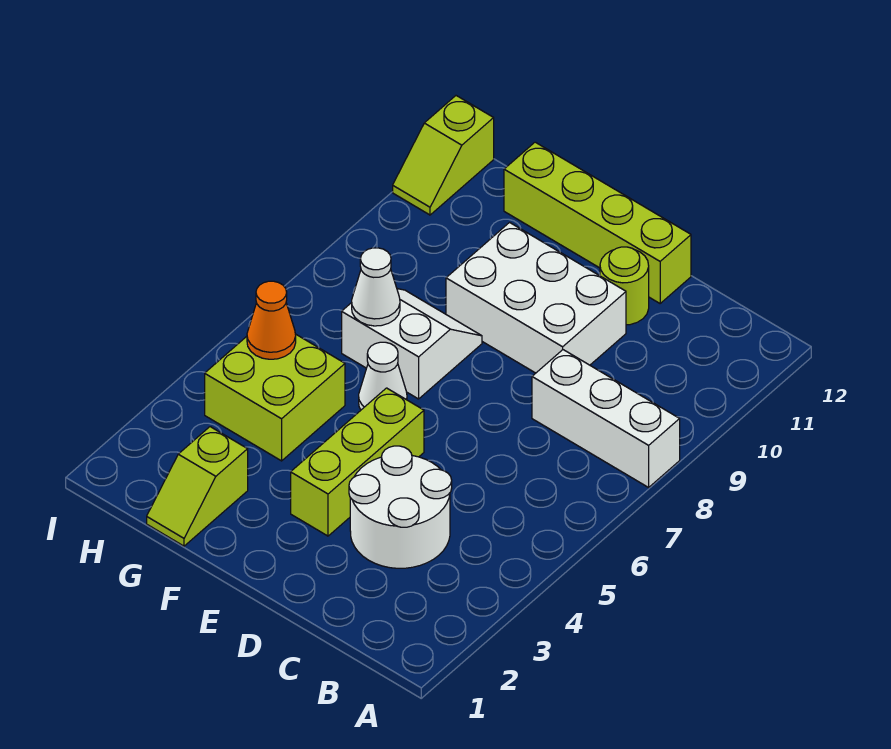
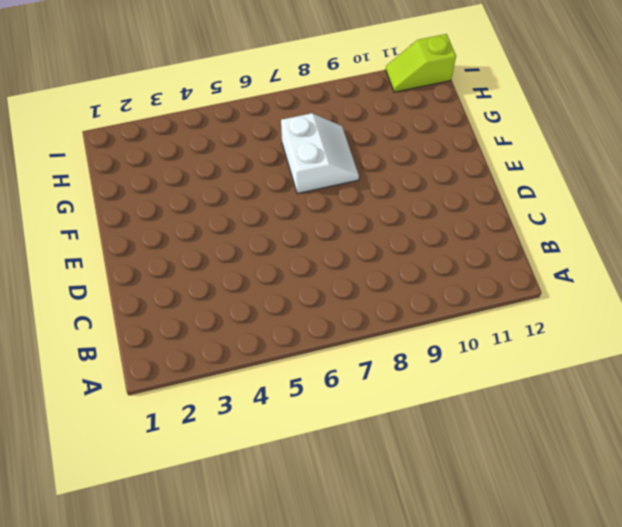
none -> white 1x3 brick [532,350,680,487]
none -> white 2x2 round brick [349,446,452,568]
none -> white 2x3 brick [446,223,626,373]

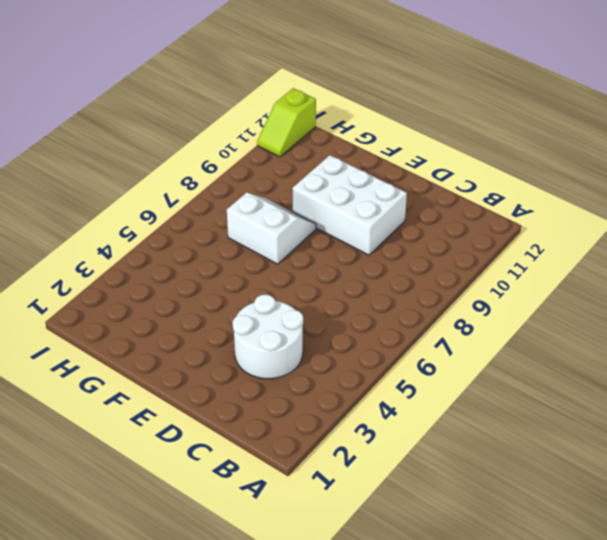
none -> white 1x3 brick [532,350,680,487]
none -> lime 1x1 round brick [600,247,649,325]
none -> lime 1x4 brick [504,142,691,303]

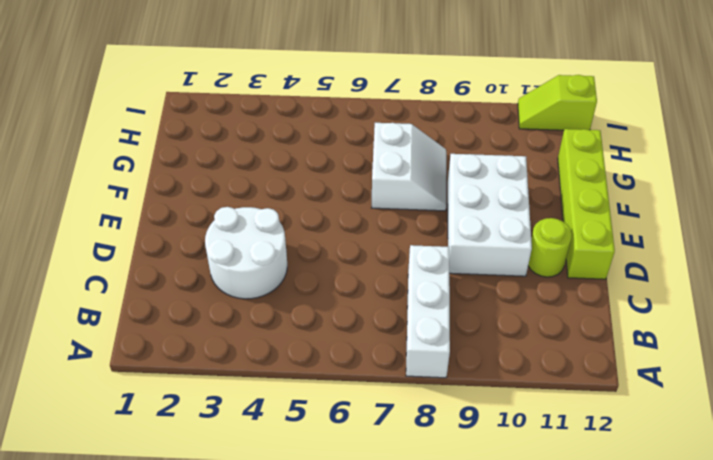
none -> lime 1x3 brick [291,388,424,536]
none -> white 1x1 cone [359,342,407,410]
none -> lime 1x2 slope [147,427,248,546]

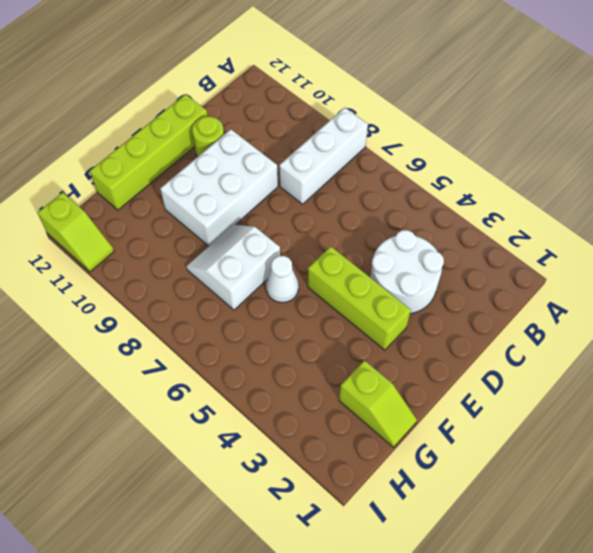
none -> lime 2x2 brick [205,334,345,461]
none -> white 1x1 cone [352,248,400,326]
none -> orange 1x1 cone [247,281,296,359]

